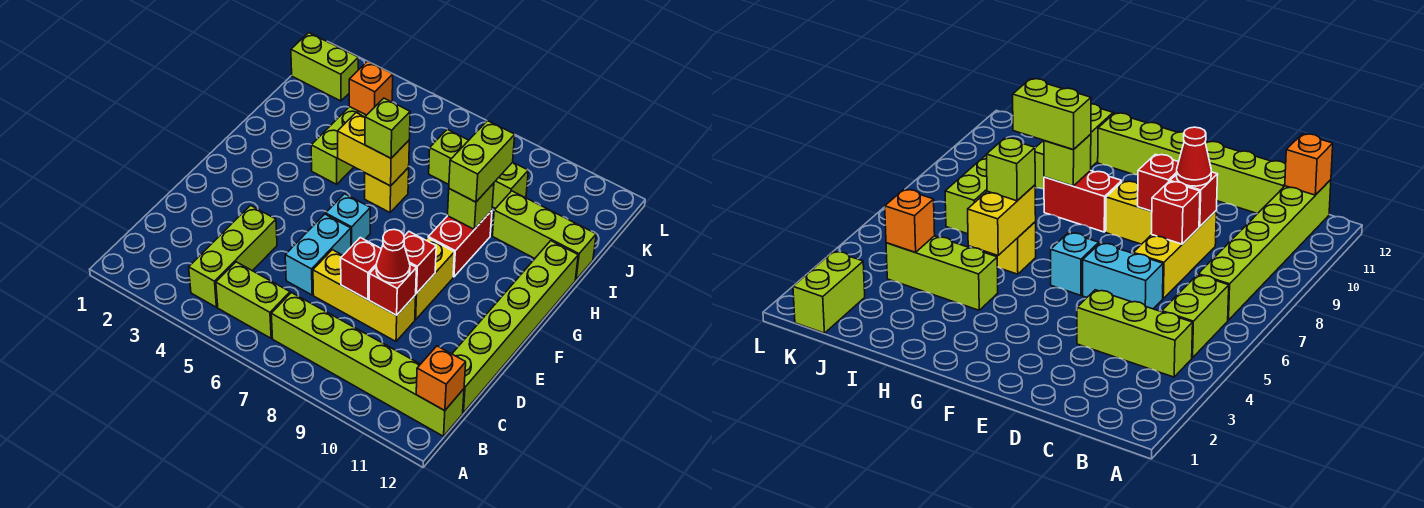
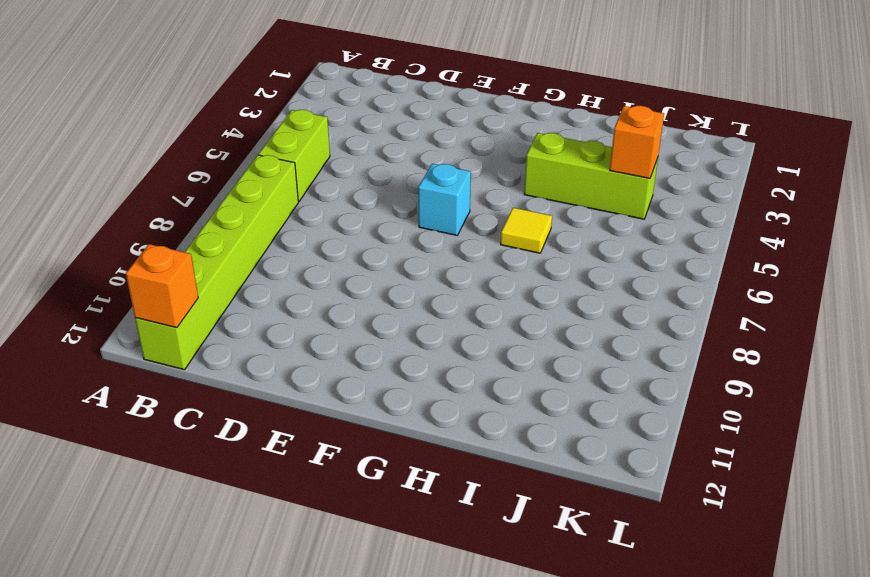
yellow 1x1 tile [501,208,552,253] -> yellow 1x1 brick [365,168,409,212]
none -> lime 1x3 brick [189,206,277,307]
none -> lime 1x6 brick [452,241,578,413]
none -> cyan 1x2 brick [285,214,351,295]

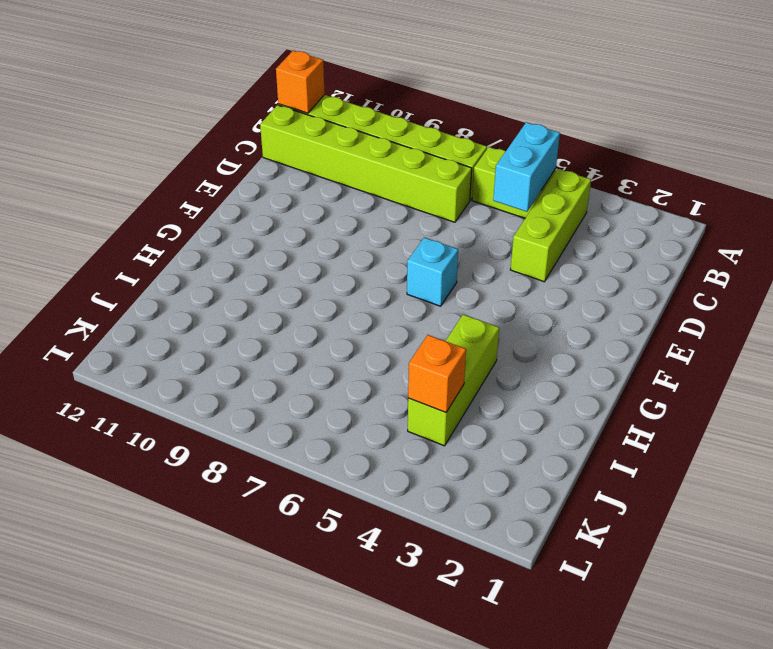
cyan 1x2 brick [493,122,560,212] -> cyan 1x2 brick moved to [285,214,351,295]
lime 1x6 brick [260,105,472,222] -> lime 1x6 brick turned to [452,241,578,413]
none -> yellow 1x3 brick [313,250,416,341]
none -> yellow 1x2 brick [415,238,454,320]
none -> red 1x2 brick [428,211,492,277]

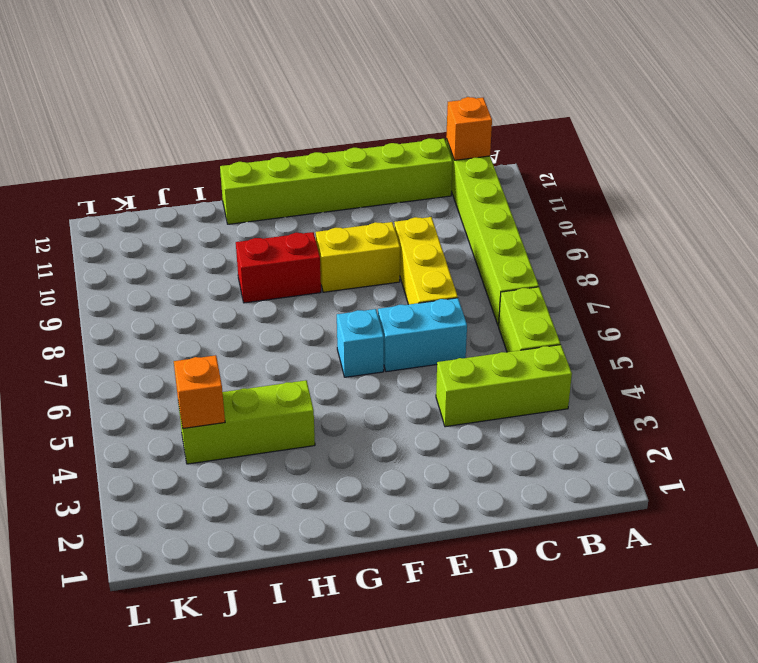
none -> yellow 1x1 brick [365,168,409,212]
none -> lime 1x3 brick [492,191,596,280]
none -> lime 1x3 brick [429,129,528,209]

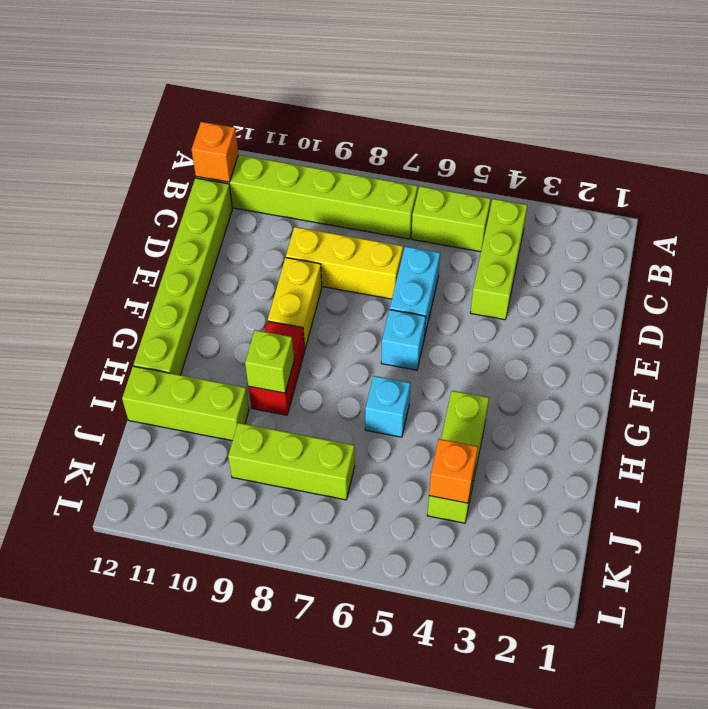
cyan 1x1 brick [365,376,410,437] -> yellow 1x1 brick [365,168,409,212]
none -> lime 1x2 brick [291,33,358,101]
none -> red 1x1 brick [341,238,381,300]
none -> red 1x1 brick [369,264,416,315]

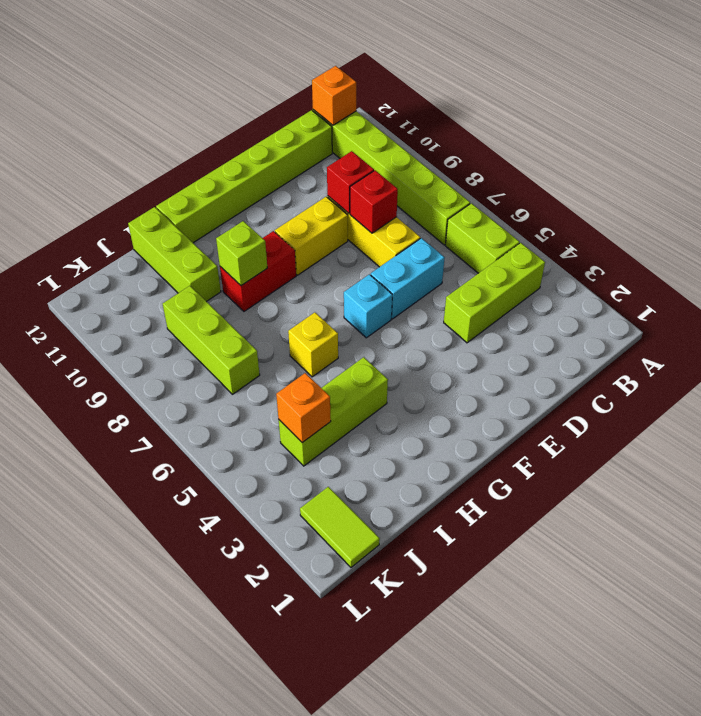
lime 1x2 tile [300,487,380,567] -> lime 1x2 brick [291,33,358,101]
none -> red 1x1 brick [404,232,436,293]
none -> yellow 1x2 brick [338,113,409,186]
none -> red 1x1 cone [376,230,410,283]

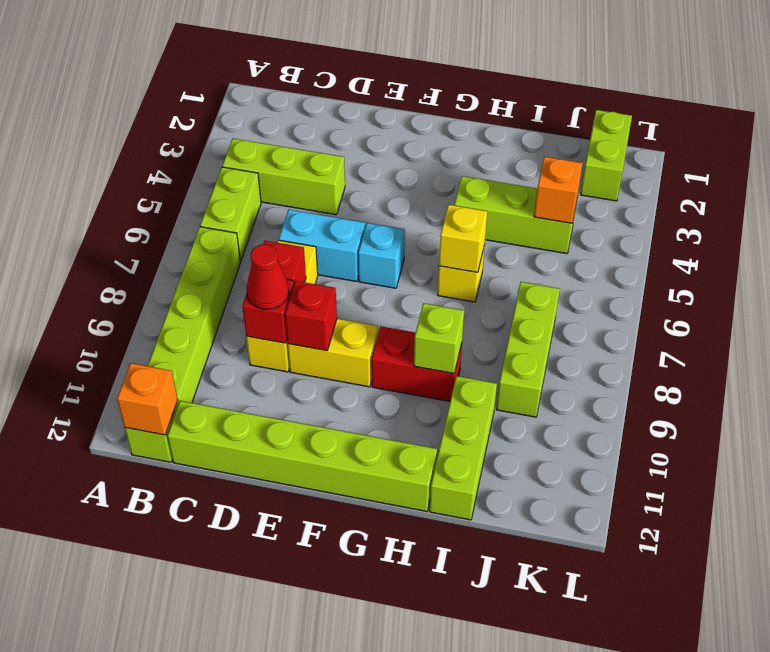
yellow 1x1 brick [439,205,487,272] -> yellow 1x2 brick [338,113,409,186]
none -> lime 1x1 brick [365,98,410,158]
none -> lime 1x2 brick [449,121,515,202]

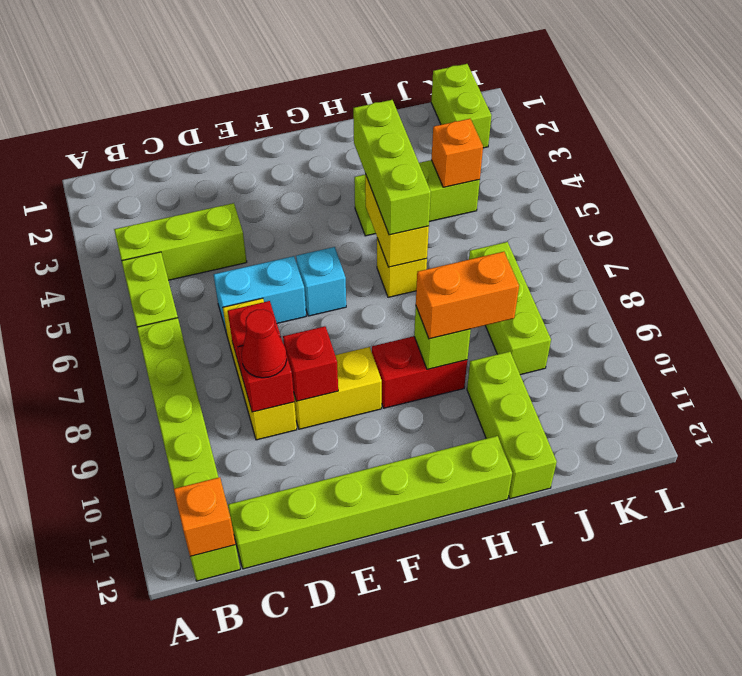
lime 1x3 brick [353,100,431,235] -> lime 1x1 brick [365,98,410,158]
orange 1x2 brick [416,252,519,339] -> lime 1x2 brick [449,121,515,202]

